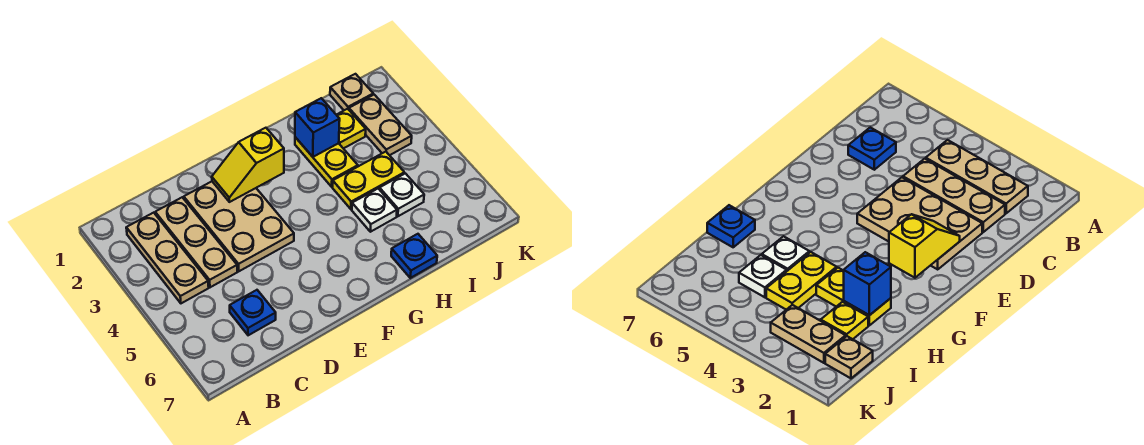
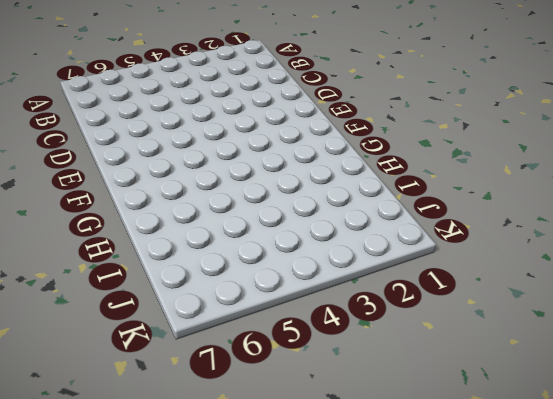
none -> tan 1x3 plate [126,213,209,303]
none -> tan 1x3 plate [155,197,237,287]
none -> blue 1x1 plate [230,290,276,335]

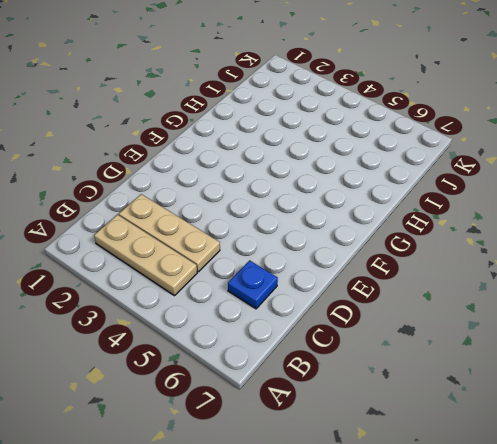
none -> tan 2x3 plate [184,182,294,271]
none -> yellow 1x2 plate [295,137,358,187]
none -> yellow 1x2 plate [333,152,404,209]

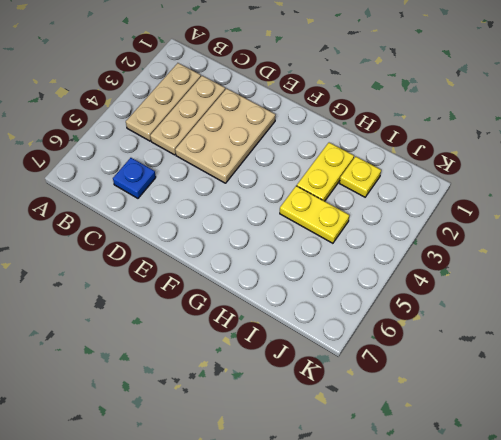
none -> white 1x1 plate [352,189,397,232]
none -> blue 1x1 plate [391,234,437,278]
none -> white 1x1 plate [379,173,424,216]

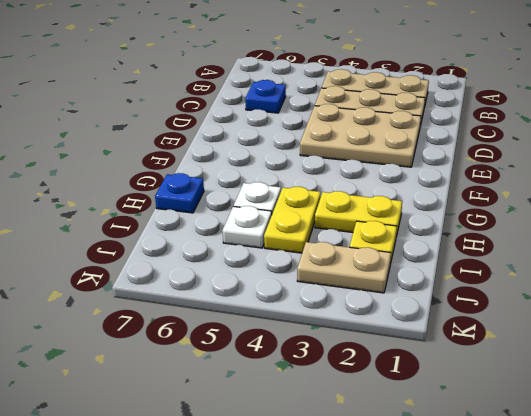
none -> tan 1x1 plate [330,74,373,110]
none -> yellow 1x2 slope [212,128,284,202]
none -> blue 1x1 brick [295,98,340,157]

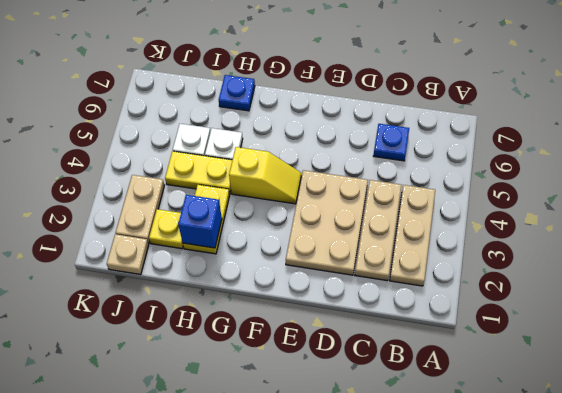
yellow 1x2 slope [229,147,301,204] -> yellow 1x2 slope moved to [212,128,284,202]

